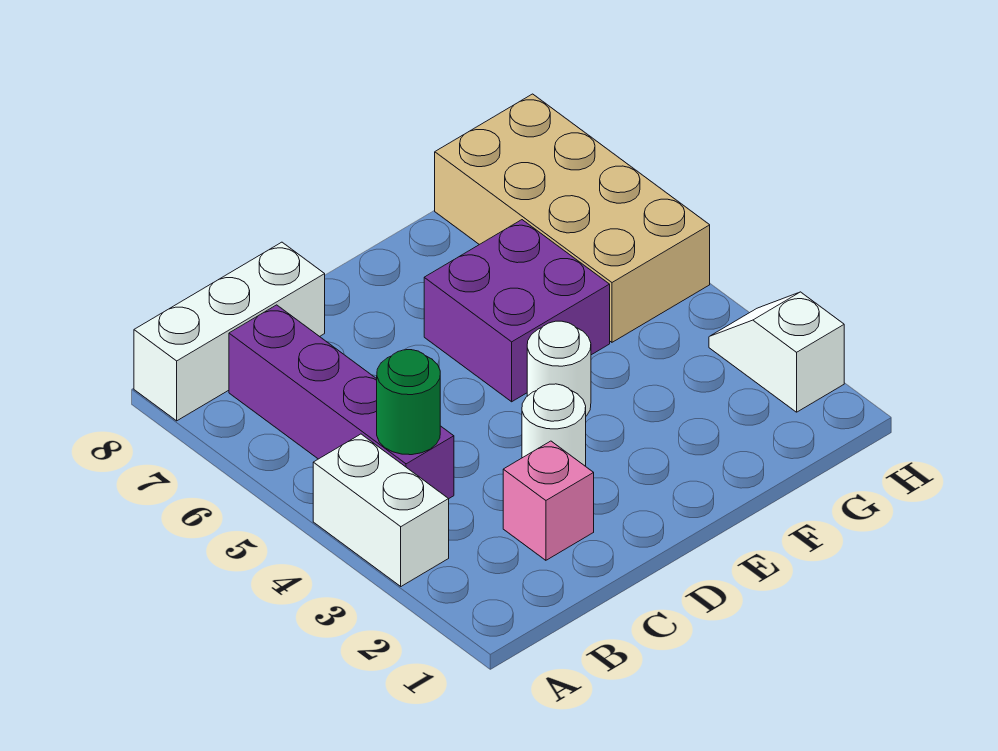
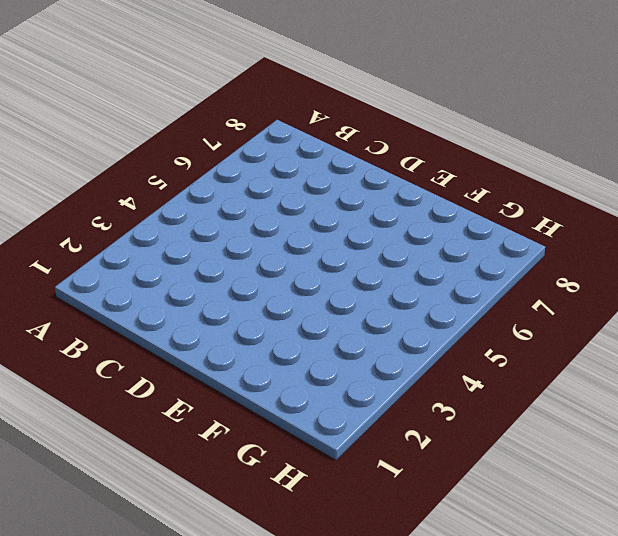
none -> white 1x2 brick [313,434,449,586]
none -> white 1x3 brick [134,242,325,421]

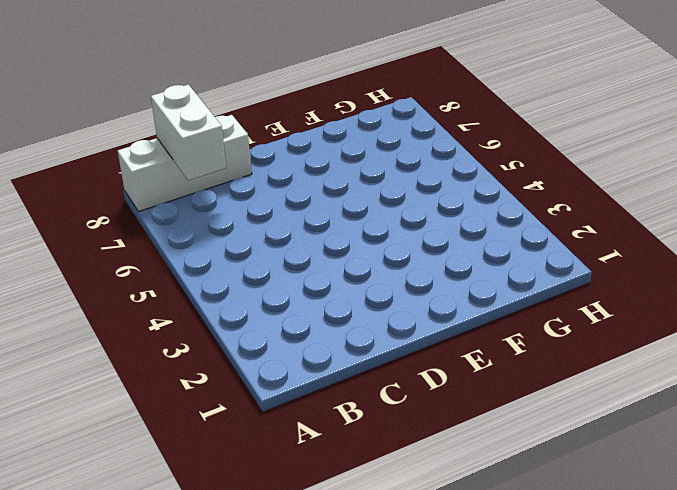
white 1x2 brick [151,85,226,180] -> white 1x2 brick moved to [313,434,449,586]
none -> purple 1x4 brick [229,305,454,499]
none -> pink 1x1 brick [503,441,594,560]

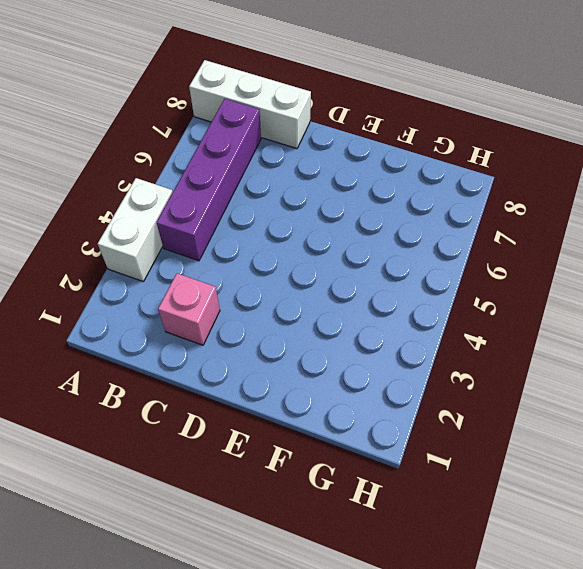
none -> white 1x1 round brick [522,384,586,466]
none -> white 1x1 round brick [527,321,591,416]

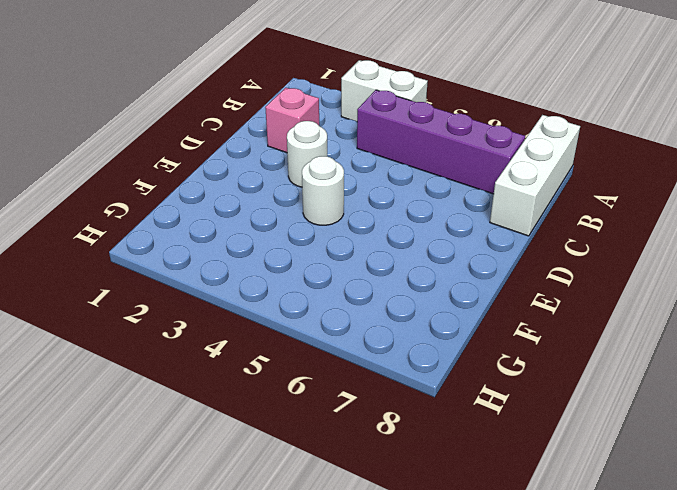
none -> purple 2x2 brick [424,220,610,402]
none -> tan 2x4 brick [435,94,710,342]

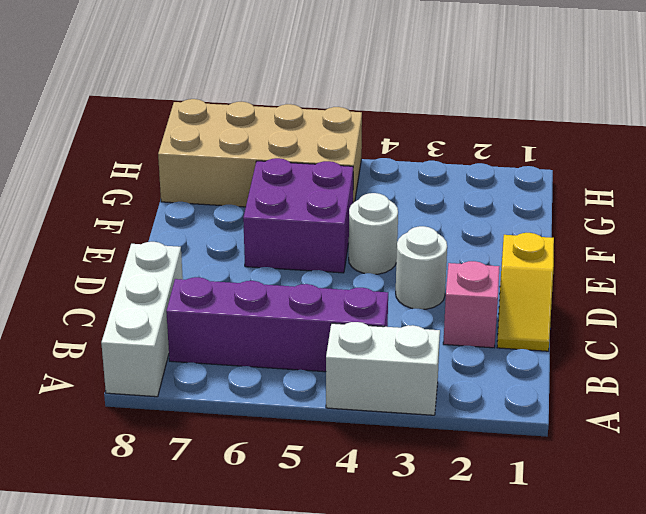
yellow 1x2 slope [497,233,554,351] -> none
none -> white 1x2 slope [709,292,844,412]
none -> green 1x1 round brick [377,350,440,455]

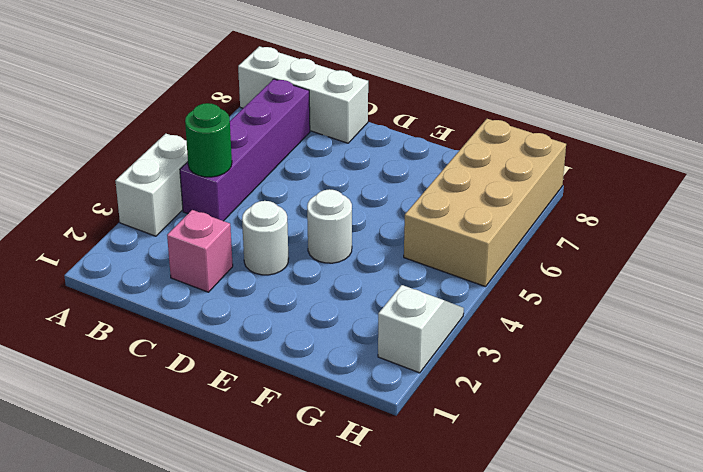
none -> purple 2x2 brick [424,220,610,402]

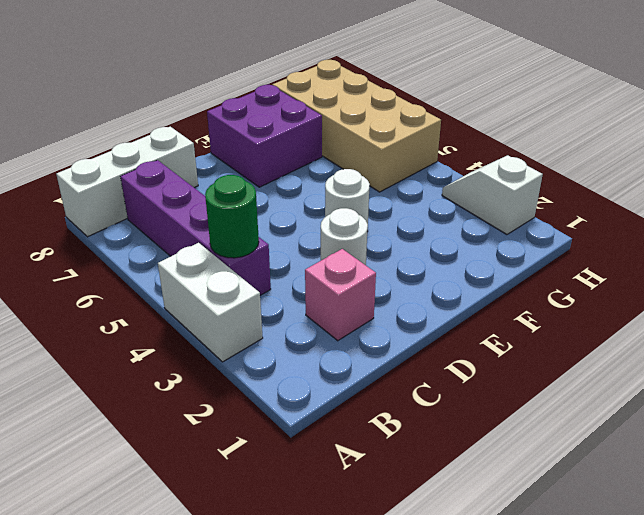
purple 2x2 brick [207,85,322,187] -> purple 2x2 brick moved to [424,220,610,402]

